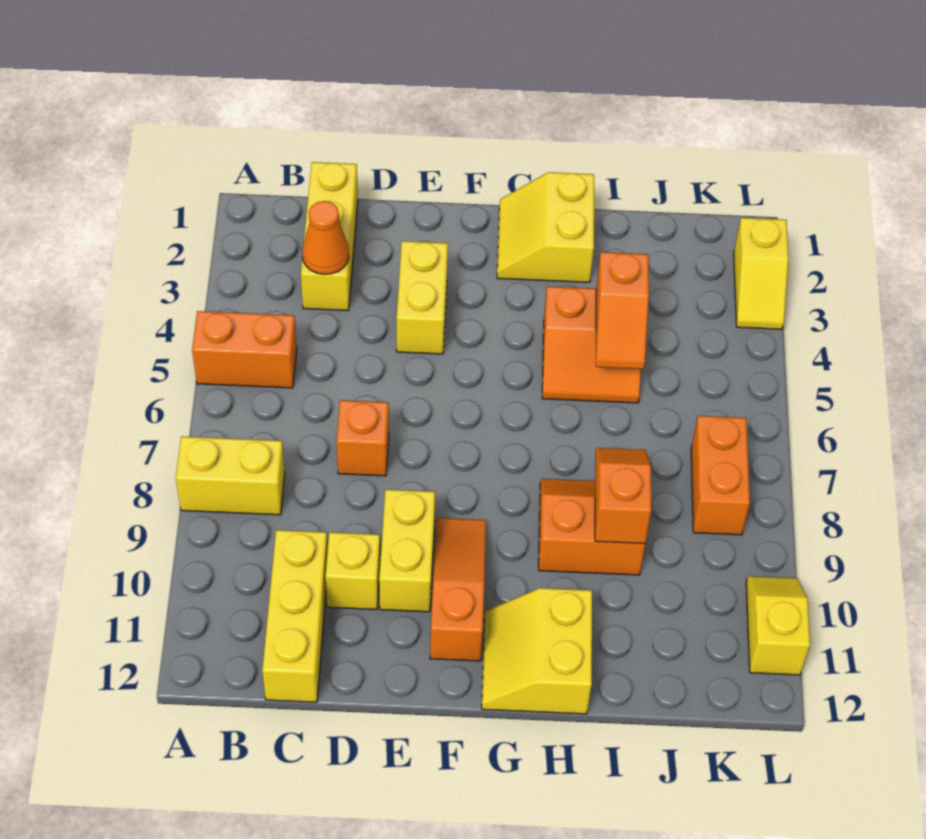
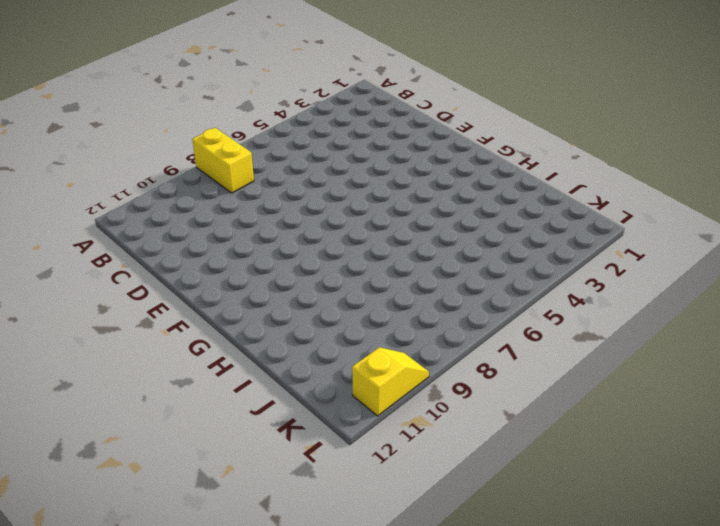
none -> orange 1x2 brick [192,311,297,388]
none -> yellow 1x3 brick [301,162,358,311]
none -> yellow 1x3 brick [262,530,328,702]

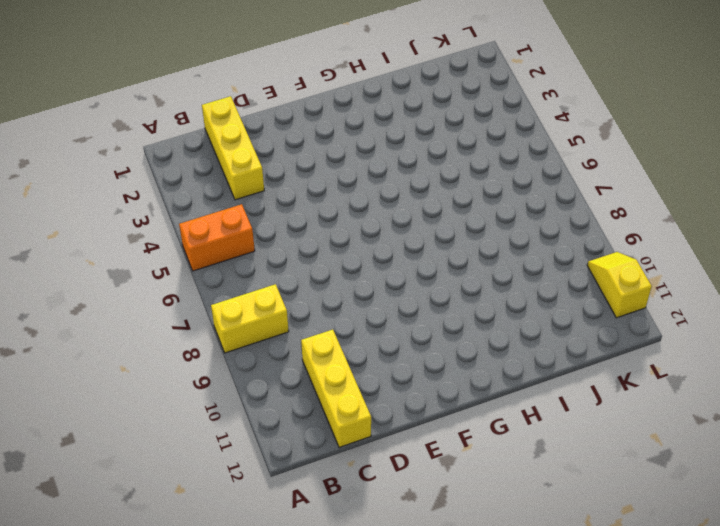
none -> orange 1x1 brick [337,400,389,476]
none -> yellow 1x1 brick [326,532,380,609]
none -> yellow 1x2 brick [397,241,448,354]

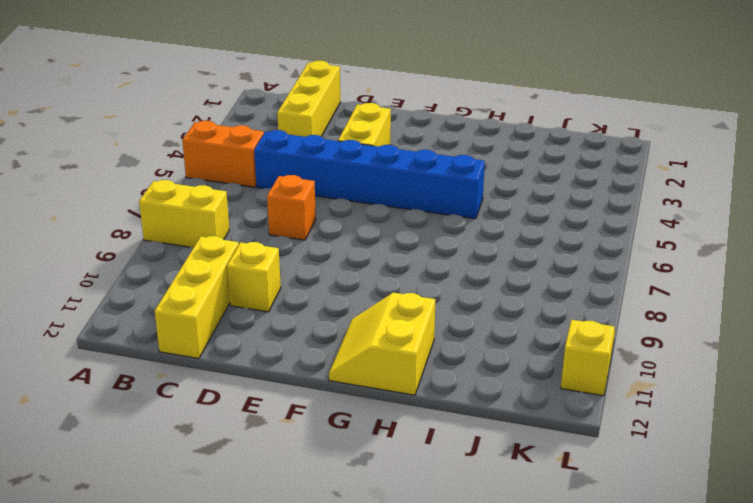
blue 1x6 brick [254,130,485,219] -> orange 2x2 slope [542,286,641,403]
none -> yellow 1x2 brick [379,490,435,612]
none -> orange 1x3 slope [430,518,486,661]
none -> yellow 2x2 slope [497,172,594,282]

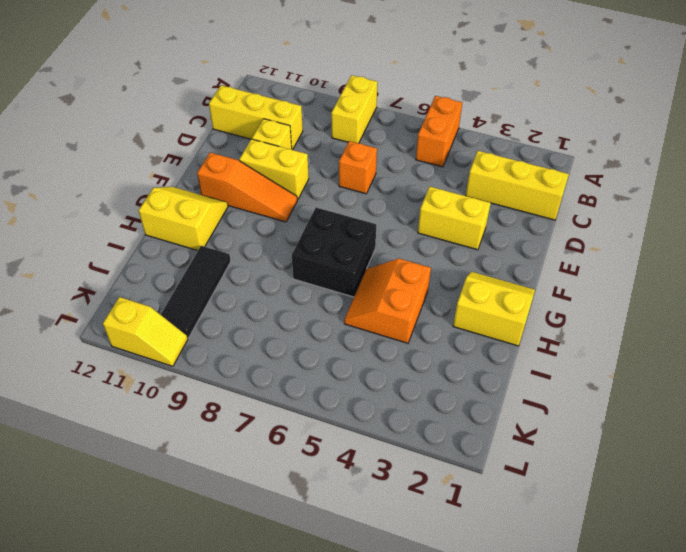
black 2x2 brick [292,208,376,297] -> none
black 1x3 tile [161,246,231,338] -> none
none -> orange 2x2 slope [539,479,645,575]
none -> orange 1x2 brick [691,416,750,535]
none -> yellow 1x2 slope [734,218,789,329]

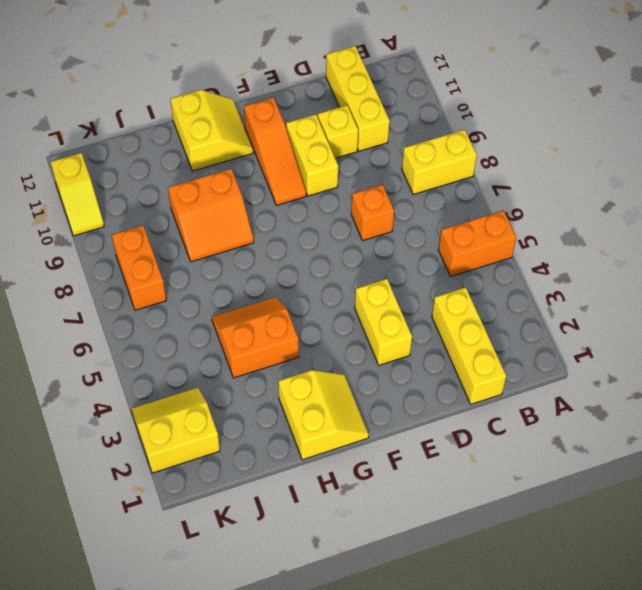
yellow 2x2 slope [131,388,220,473] -> yellow 1x2 slope [734,218,789,329]
none -> orange 1x1 cone [302,201,349,274]
none -> orange 1x2 slope [596,252,649,369]
none -> orange 1x2 slope [595,448,651,544]

